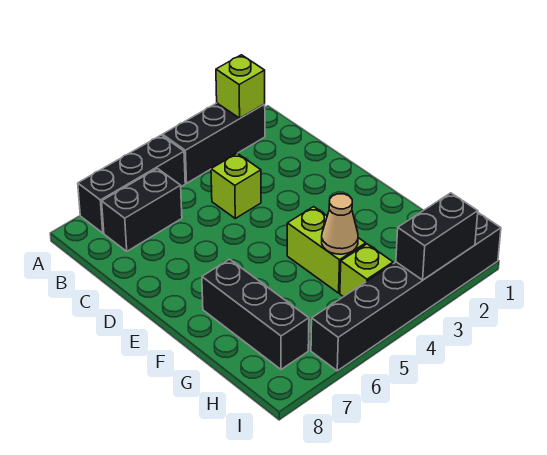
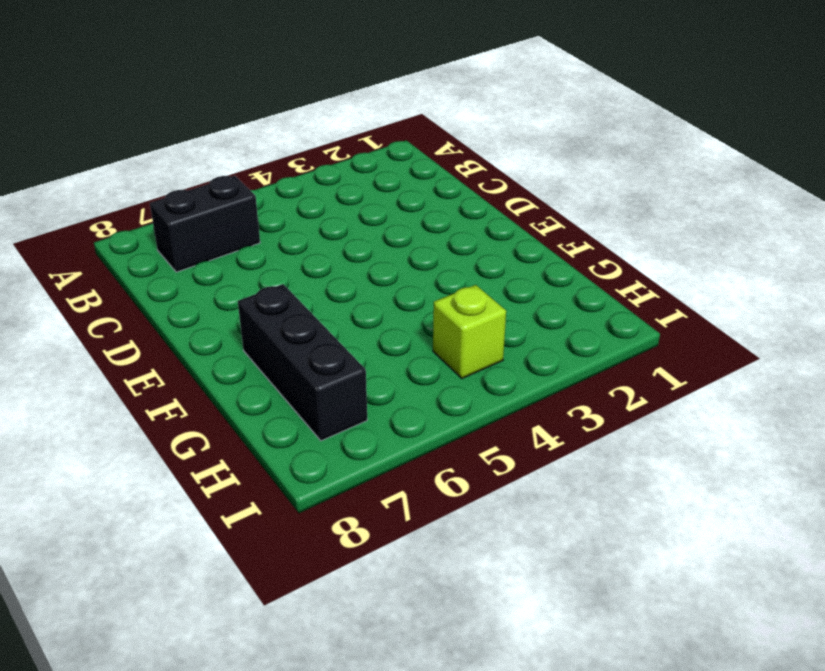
none -> black 1x3 brick [163,103,265,183]
none -> black 1x3 brick [78,135,185,233]

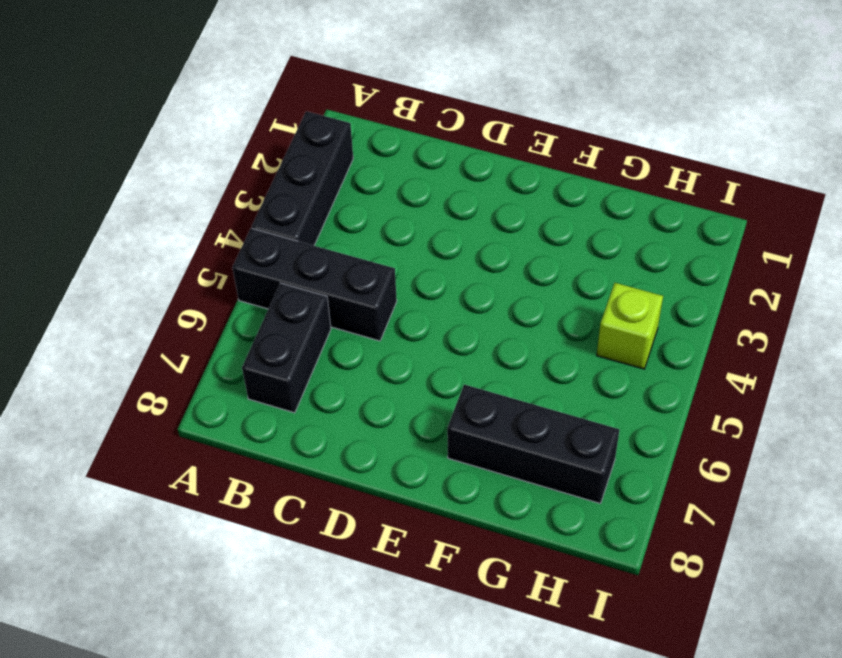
black 1x3 brick [232,228,397,341] -> black 1x3 brick turned to [78,135,185,233]
none -> lime 1x1 brick [211,153,261,218]
none -> lime 1x2 brick [287,207,366,293]

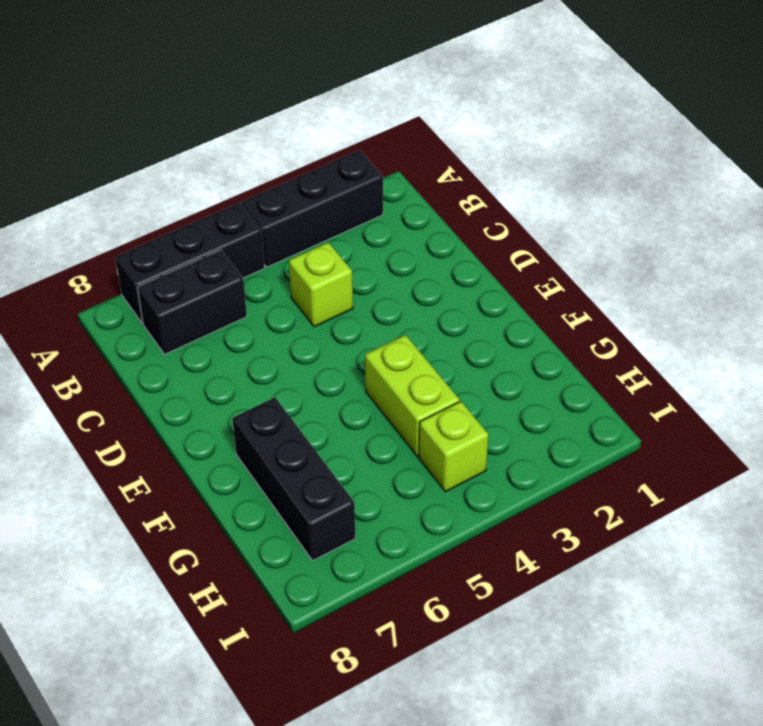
none -> black 1x6 brick [311,213,501,371]
none -> lime 1x1 brick [216,55,265,118]

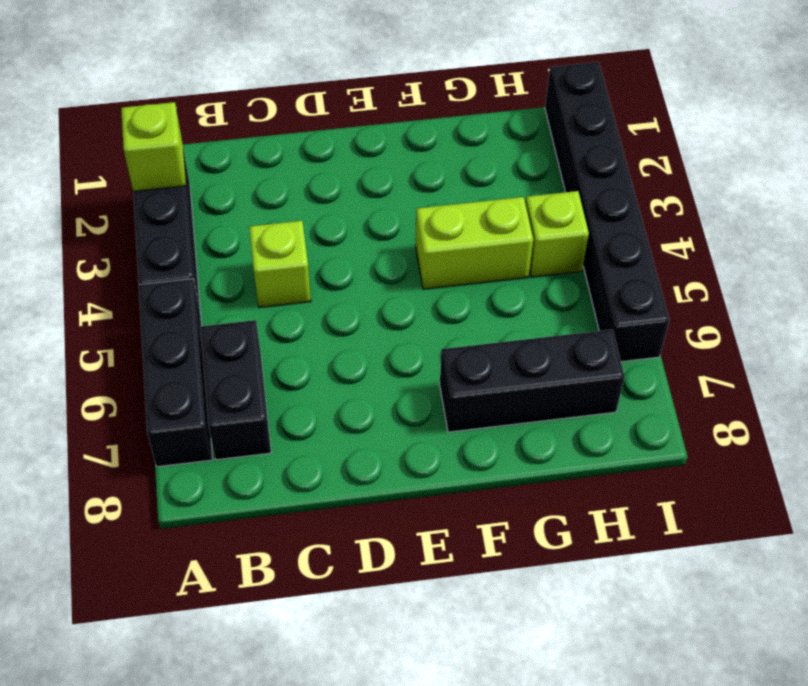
none -> tan 1x1 cone [322,194,358,254]
none -> black 1x2 brick [396,193,478,280]

